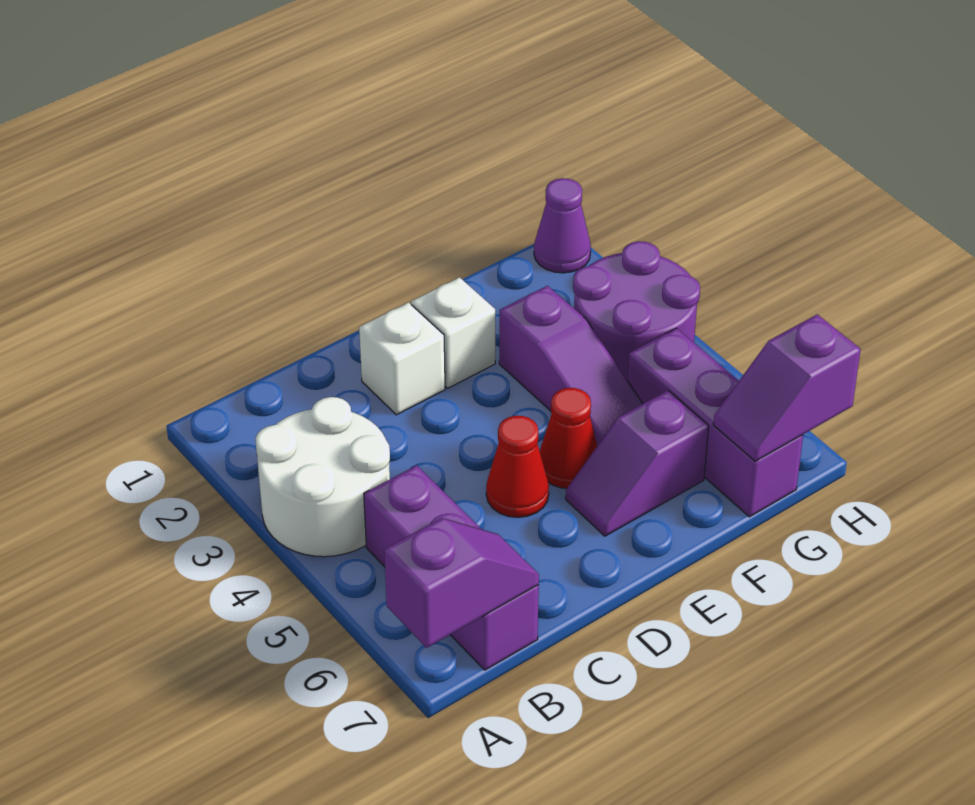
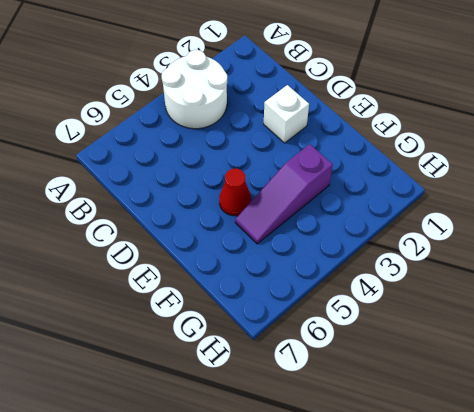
none -> purple 1x3 brick [364,465,539,670]
none -> red 1x1 cone [486,416,549,517]
none -> white 1x1 brick [411,277,495,388]

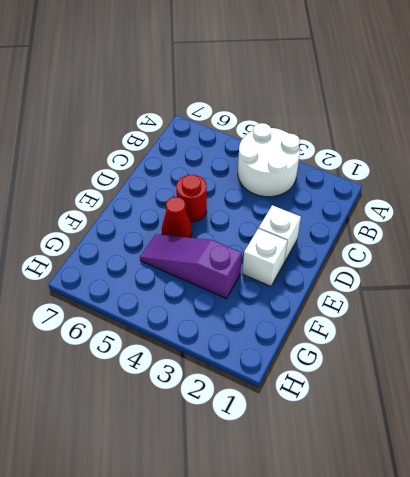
red 1x1 round brick [176,175,207,222] -> red 1x1 cone [486,416,549,517]
none -> purple 1x3 brick [364,465,539,670]
none -> purple 1x2 slope [566,391,709,536]
none -> purple 2x2 round brick [573,241,700,381]

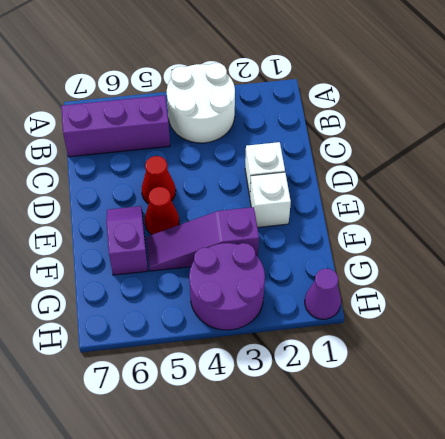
none -> purple 1x3 brick [628,328,803,517]
none -> purple 1x2 slope [384,518,539,648]
none -> purple 1x2 slope [713,314,861,461]

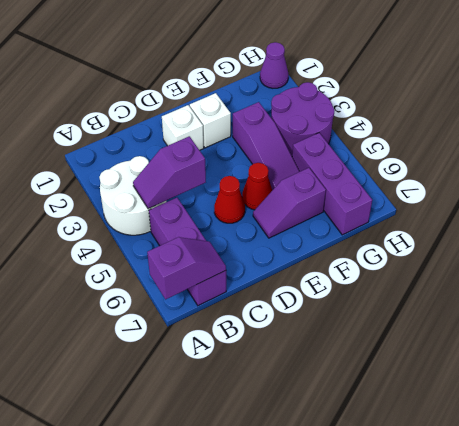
purple 1x2 slope [133,136,206,209] -> purple 1x2 slope moved to [713,314,861,461]

